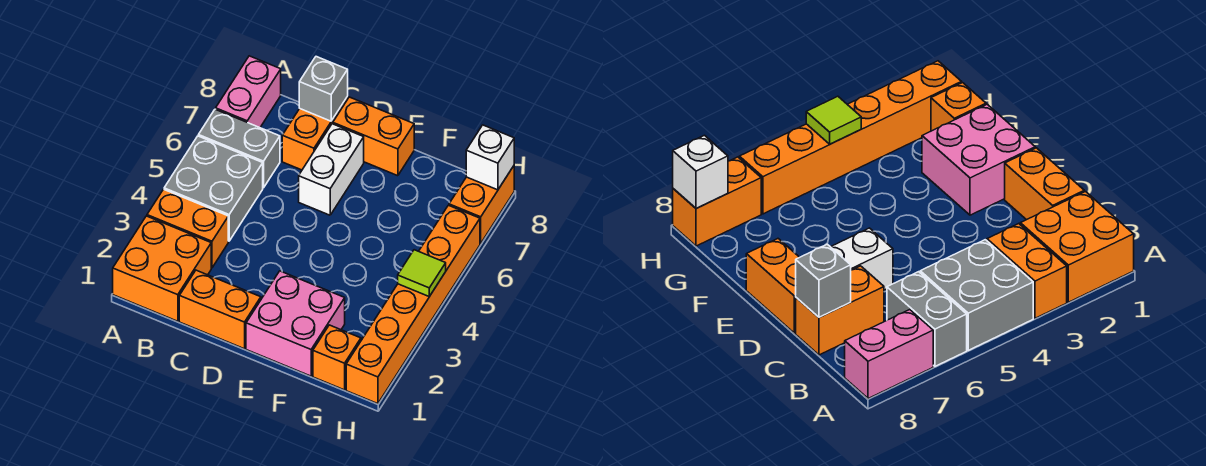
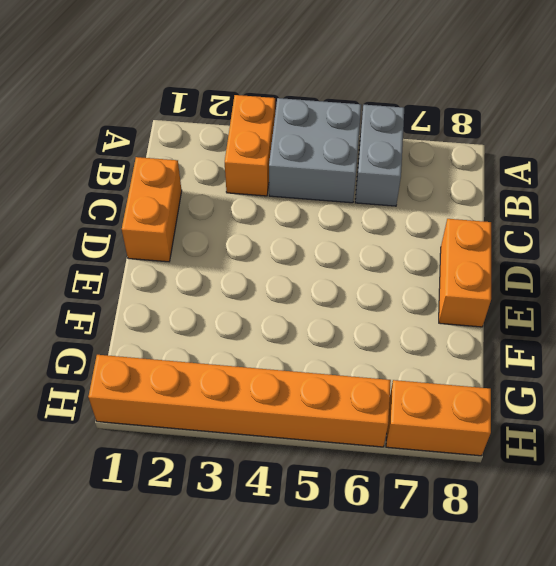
none -> orange 2x2 brick [113,216,211,321]
none -> pink 1x2 brick [216,56,281,128]
none -> orange 1x2 brick [282,97,348,170]

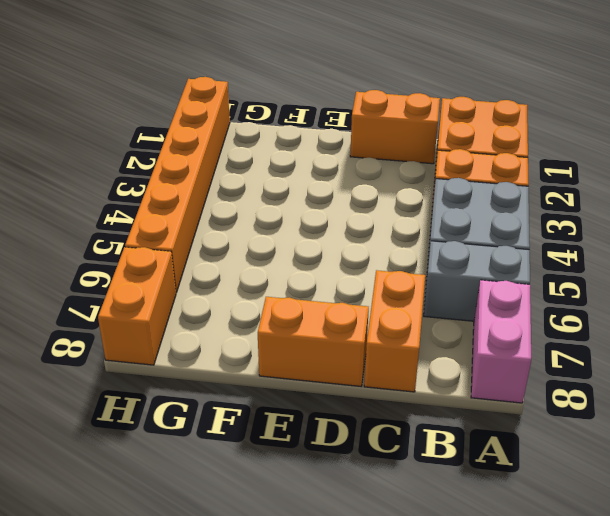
none -> white 1x2 brick [299,124,364,215]
none -> pink 2x2 brick [246,271,345,376]
none -> orange 1x1 brick [313,325,361,390]

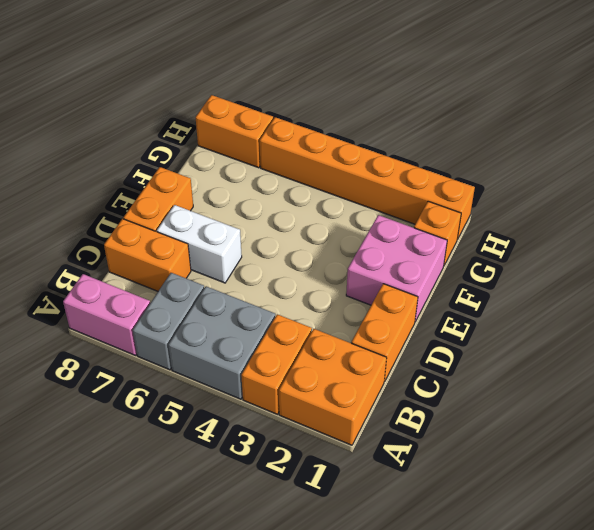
none -> grey 1x1 brick [299,57,348,121]
none -> lime 1x1 tile [398,250,446,296]
none -> white 1x1 brick [466,125,514,190]

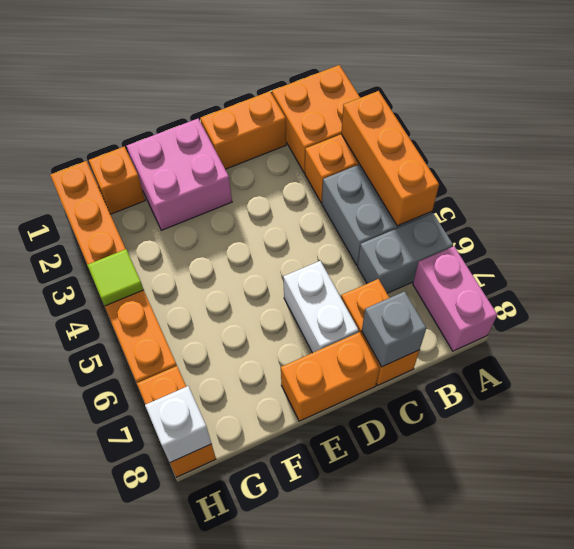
orange 1x3 brick [341,91,439,226] -> none

